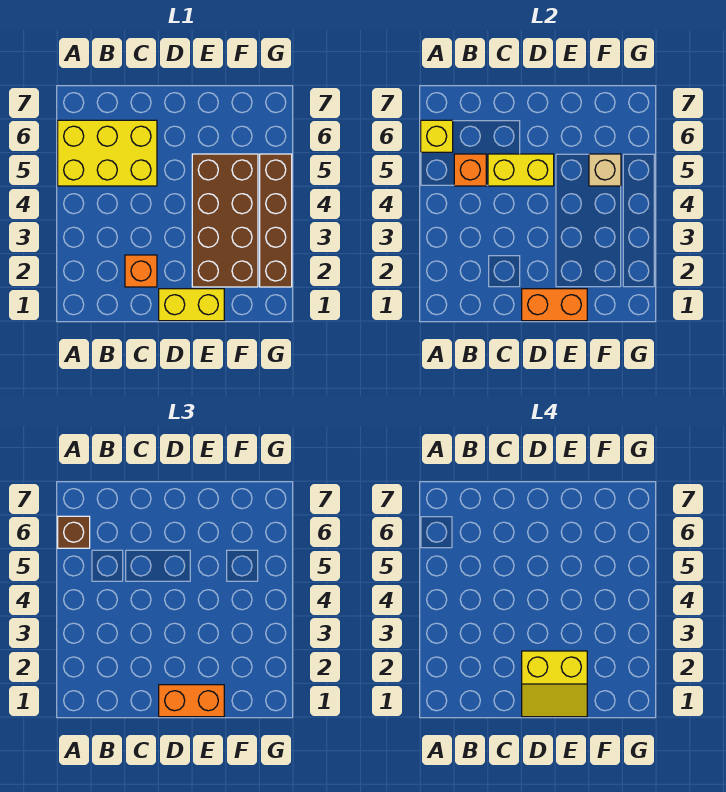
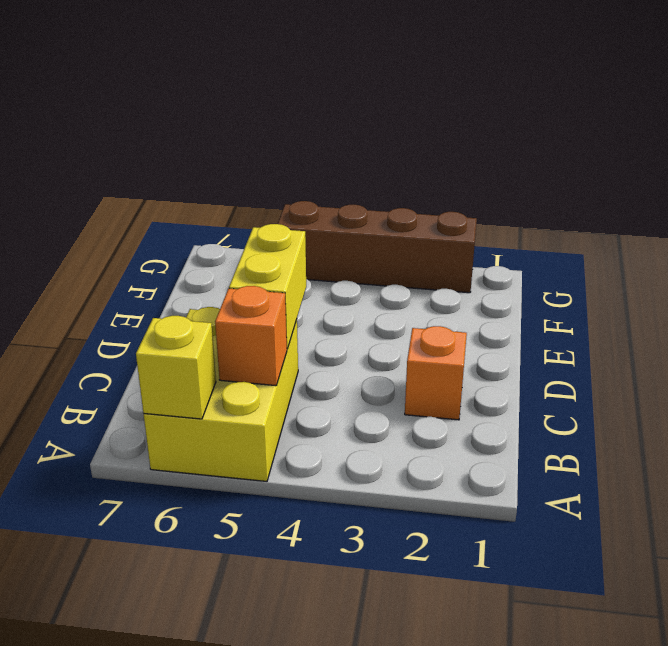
none -> yellow 1x2 brick [159,289,224,321]
none -> brown 2x4 brick [192,154,258,287]
none -> orange 1x2 brick [522,289,587,321]

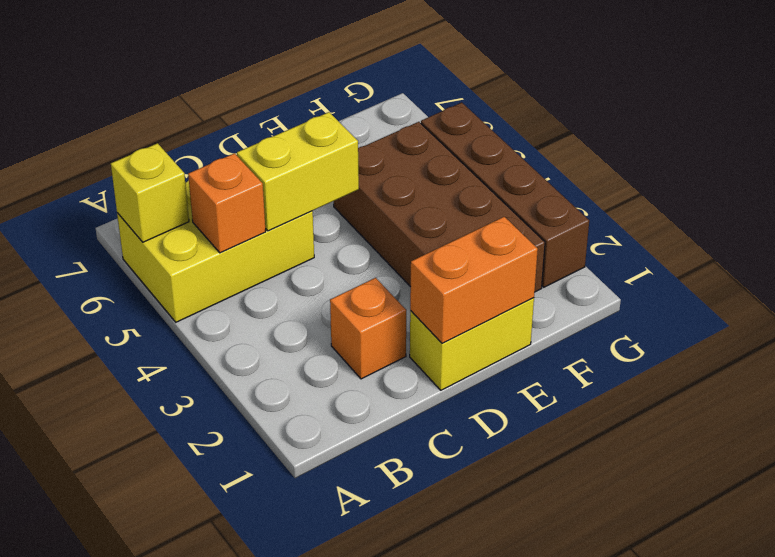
none -> tan 1x1 brick [589,154,621,186]
none -> brown 1x1 brick [58,516,90,548]
none -> orange 1x2 brick [159,685,224,717]

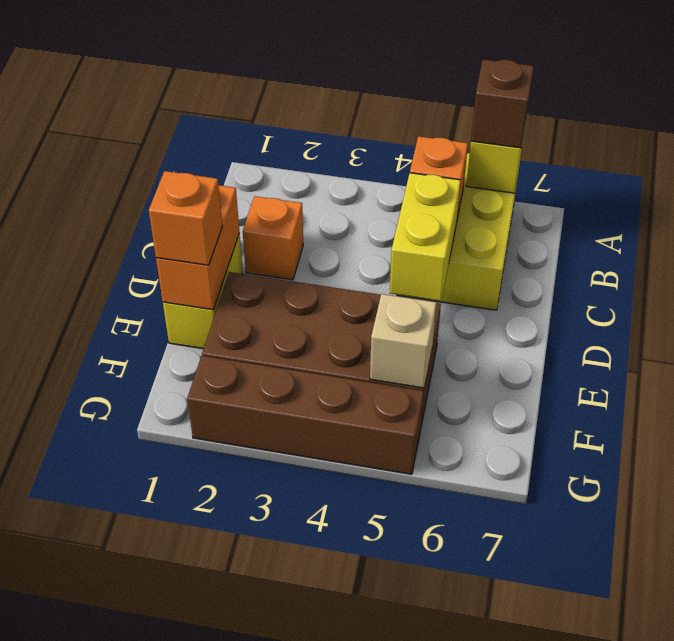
orange 1x1 brick [149,171,222,265] -> orange 1x2 brick [159,685,224,717]
none -> yellow 2x2 slope [522,651,587,717]

